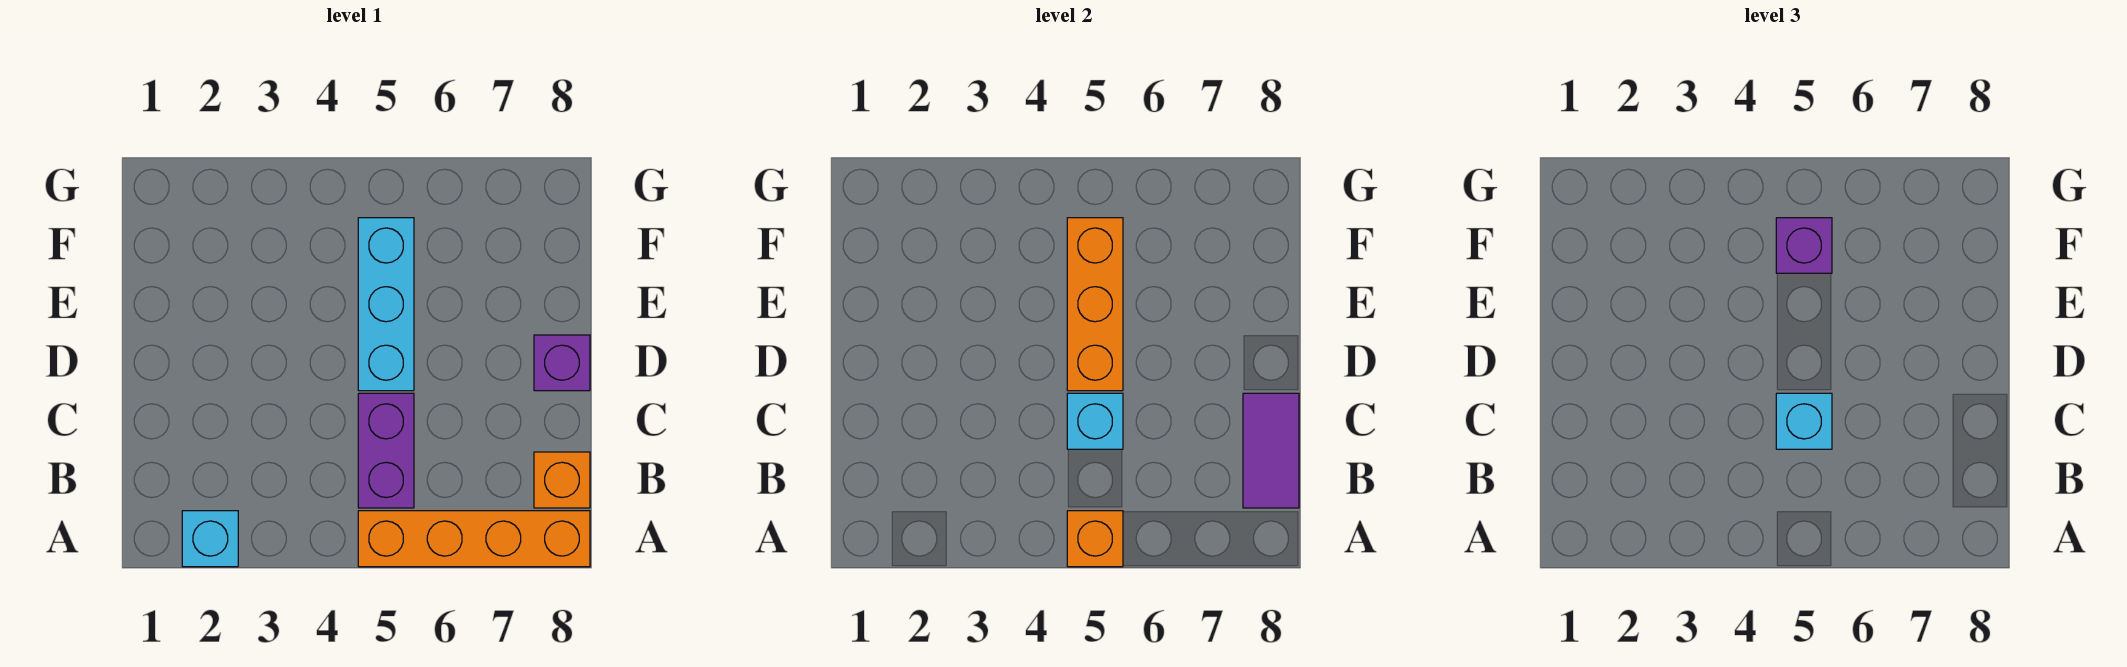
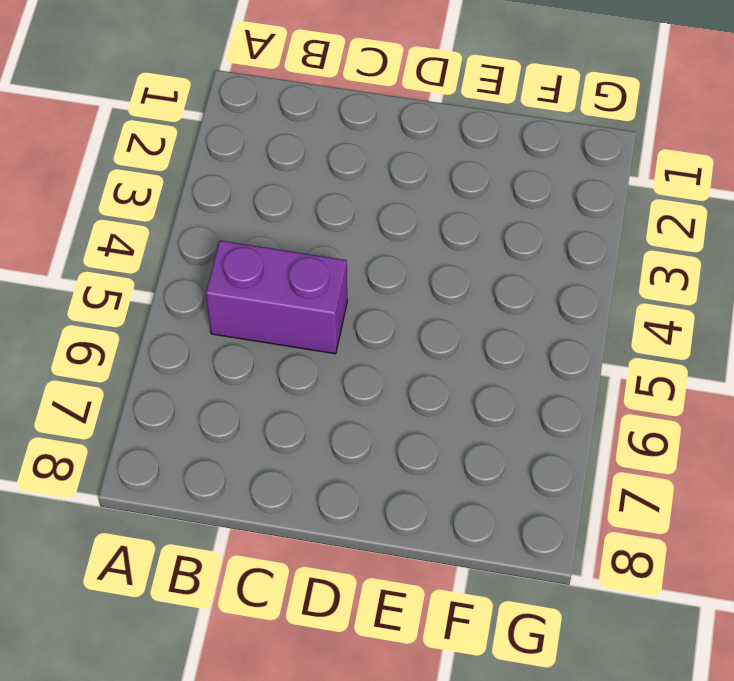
none -> cyan 1x1 brick [182,511,238,567]
none -> orange 1x4 brick [358,511,590,567]
none -> orange 1x1 brick [534,452,590,508]

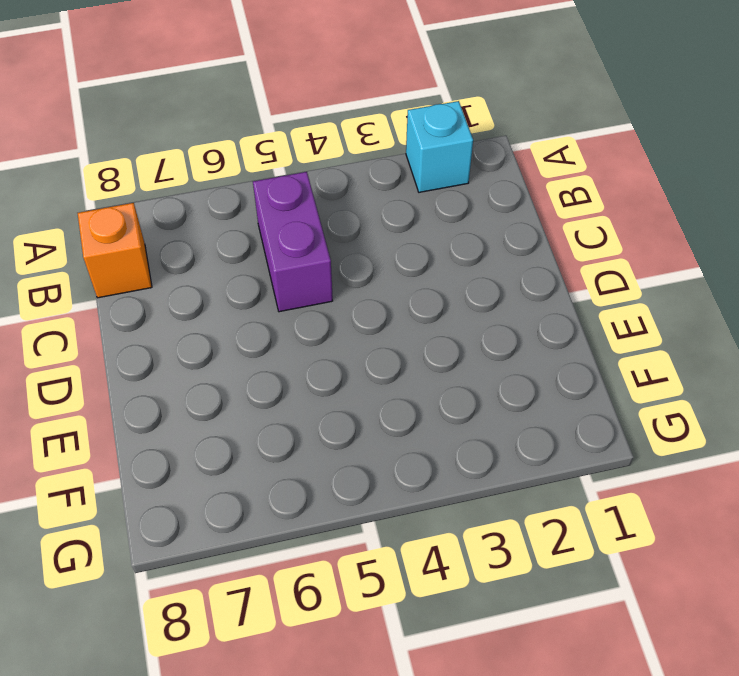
none -> orange 1x4 brick [358,511,590,567]
none -> cyan 1x3 brick [358,218,414,391]
none -> purple 1x1 brick [534,335,590,391]

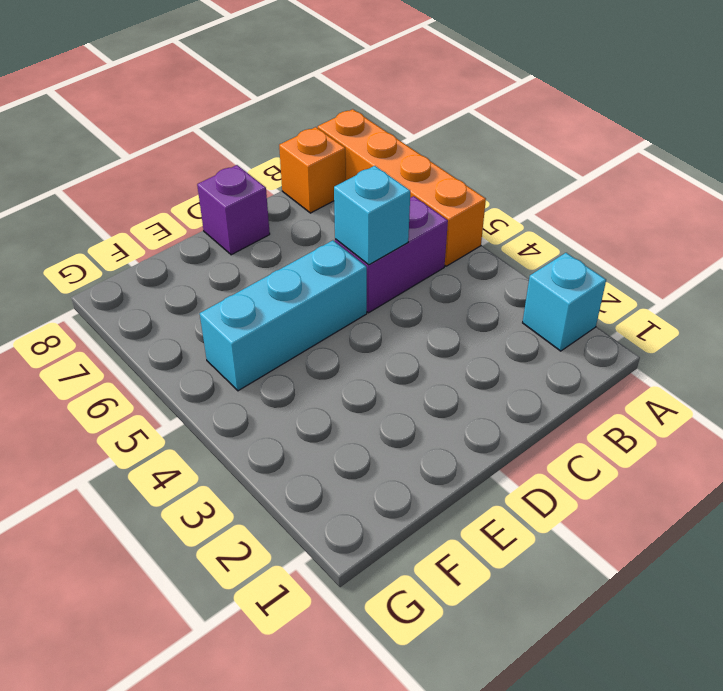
none -> orange 1x1 brick [1067,511,1123,567]
none -> purple 1x2 tile [1243,393,1299,508]
none -> orange 1x3 brick [1067,218,1123,391]

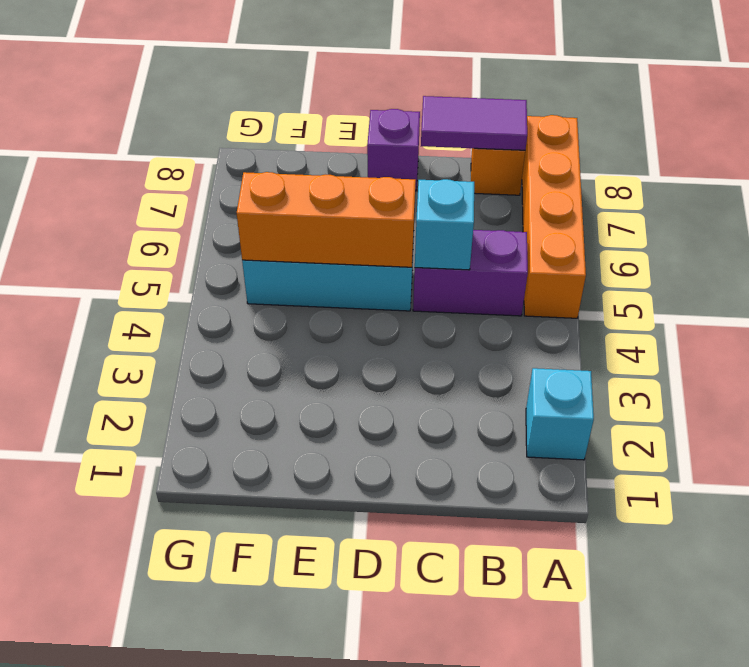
none -> orange 1x1 brick [1067,511,1123,567]
none -> cyan 1x1 brick [1776,393,1832,449]
none -> purple 1x1 brick [1776,218,1832,273]

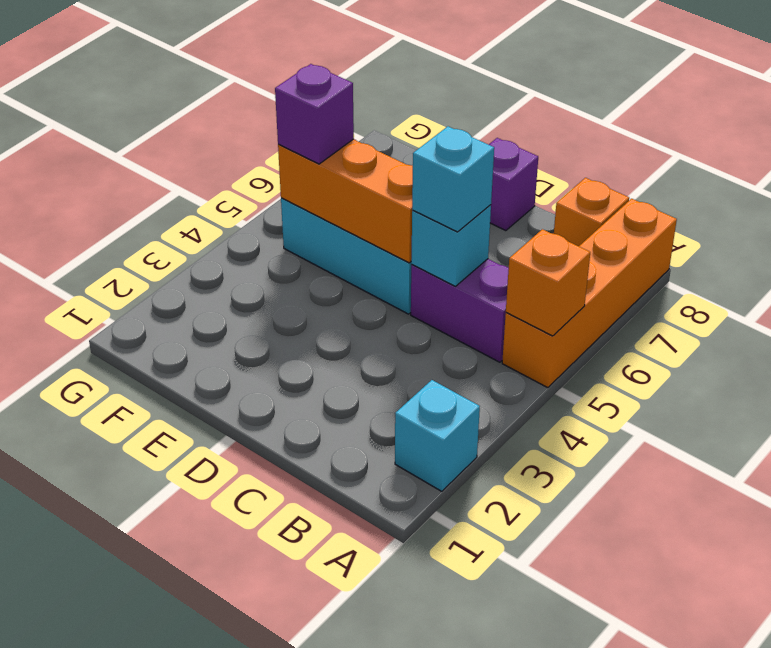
none -> purple 1x2 tile [1243,393,1299,508]

